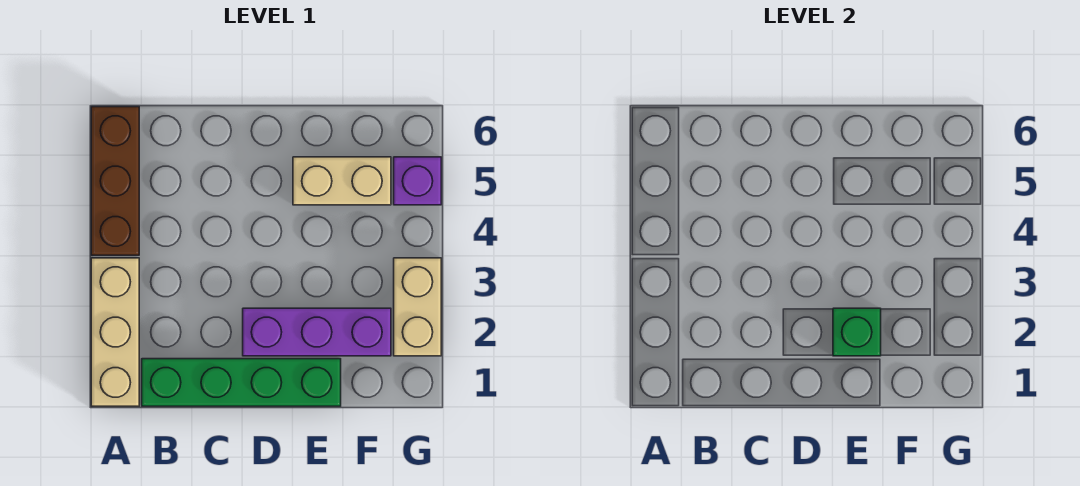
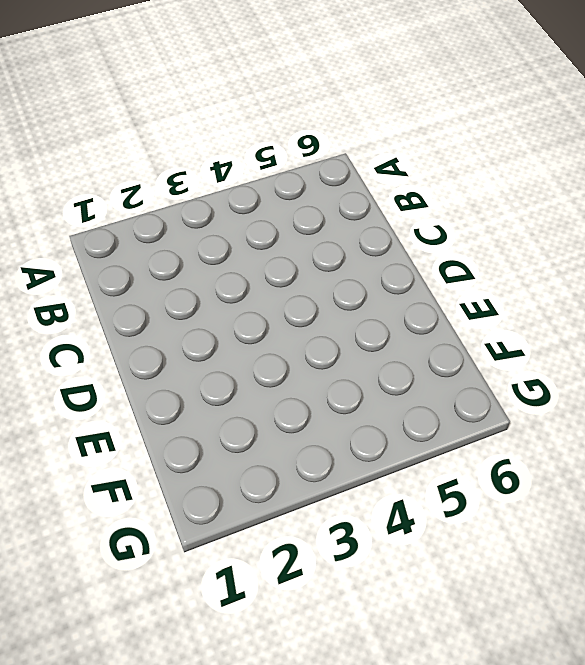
none -> tan 1x3 brick [91,258,139,406]
none -> brown 1x3 brick [91,107,139,255]

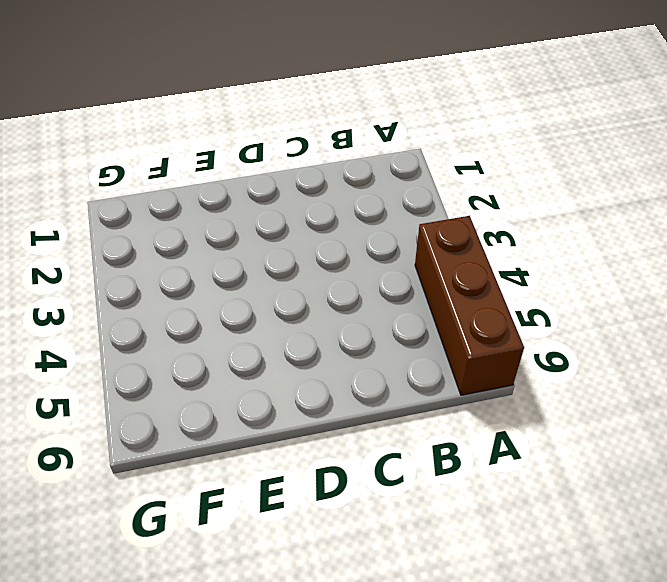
none -> tan 1x3 brick [91,258,139,406]
none -> green 1x4 brick [142,359,341,406]

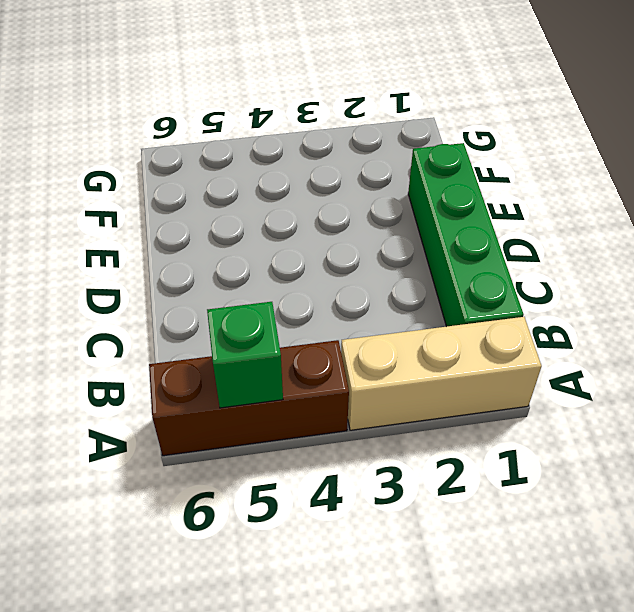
green 1x1 brick [207,302,283,408] -> green 1x1 brick moved to [833,308,881,356]
none -> purple 1x3 brick [243,308,391,356]
none -> tan 1x2 brick [293,157,391,205]

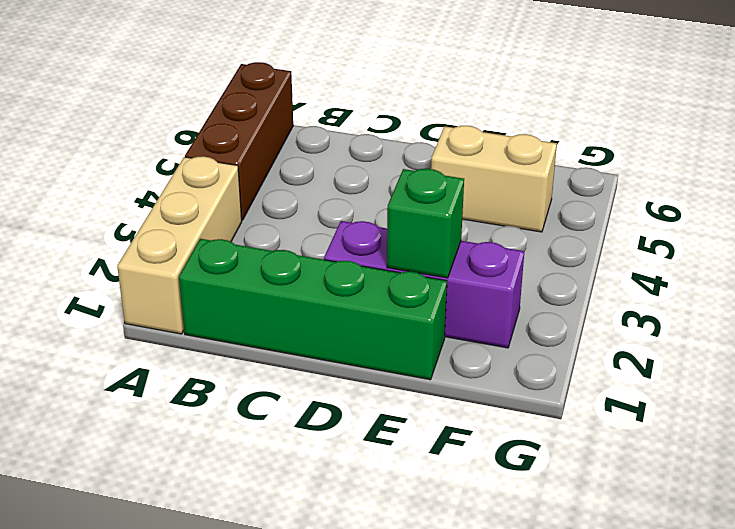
none -> tan 1x2 brick [394,258,441,356]
none -> purple 1x1 brick [394,157,441,205]

